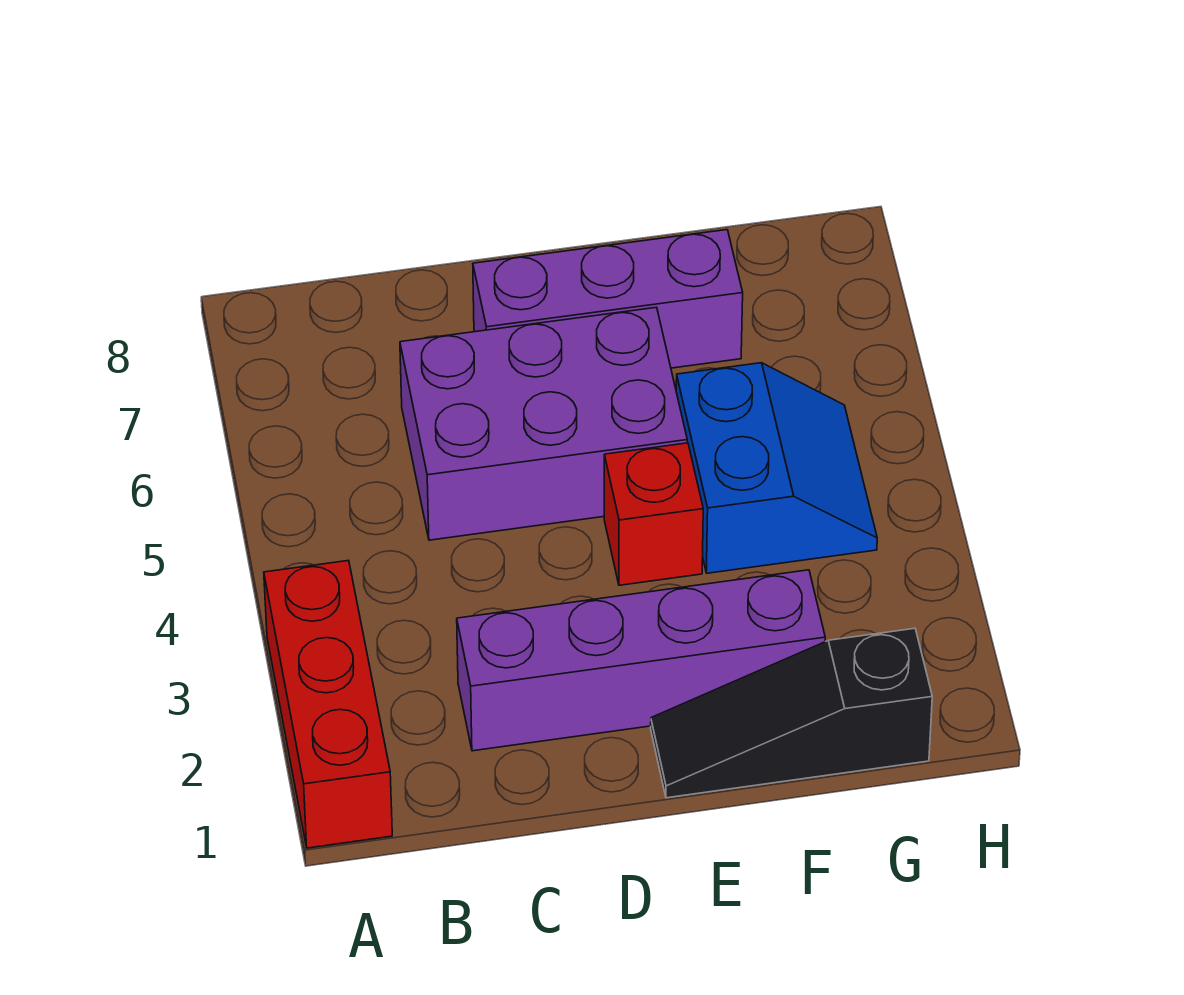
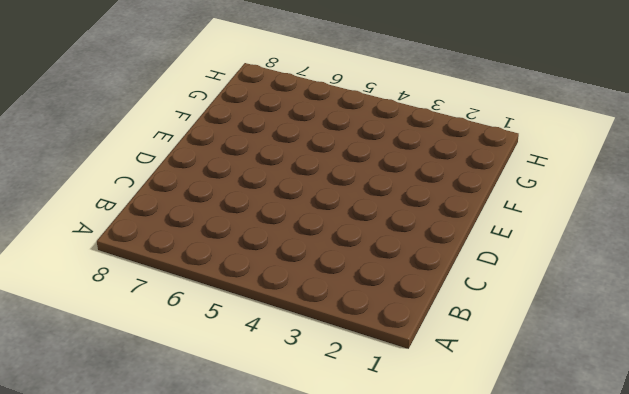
none -> red 1x3 brick [264,560,392,848]
none -> purple 1x4 brick [457,570,825,751]

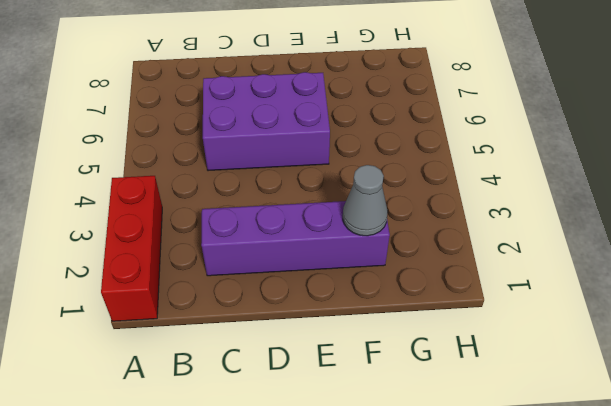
grey 1x1 cone [343,165,388,236] -> none
none -> purple 1x3 brick [473,230,743,368]
none -> black 1x3 slope [651,628,932,798]

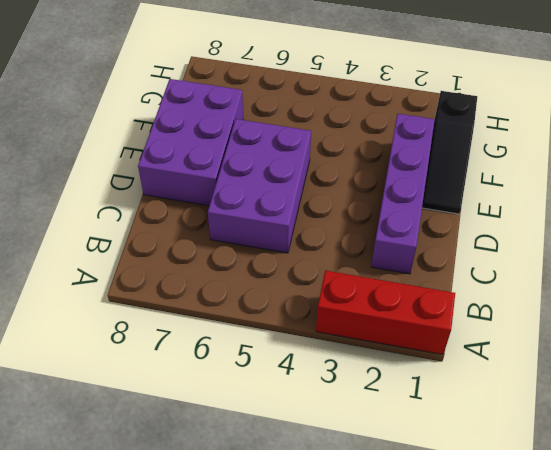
purple 2x3 brick [138,79,243,206] -> purple 1x3 brick [473,230,743,368]
none -> red 1x1 brick [604,443,703,585]
none -> blue 2x2 slope [676,363,877,573]

